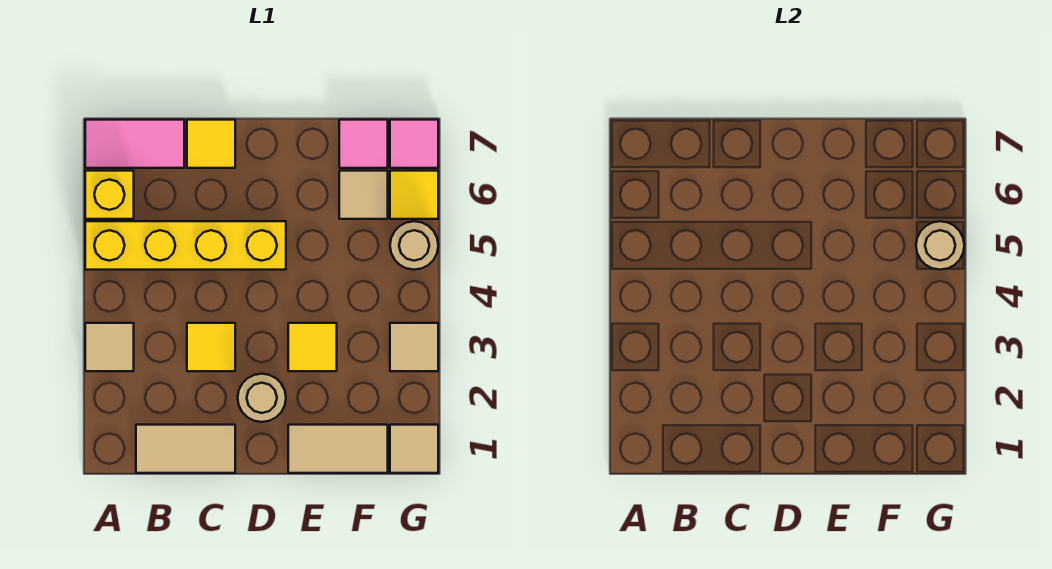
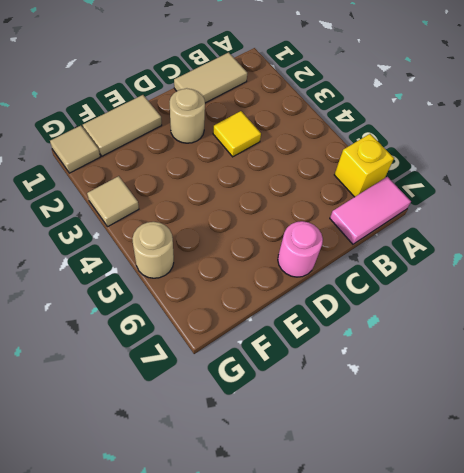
pink 1x1 round brick [278,221,323,277] -> none
none -> tan 1x1 tile [85,323,134,371]
none -> yellow 1x4 brick [85,221,286,270]
none -> yellow 1x1 tile [187,120,235,168]

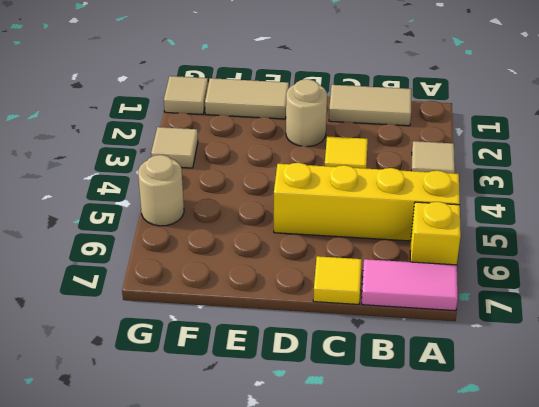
none -> yellow 1x1 tile [288,323,337,371]
none -> tan 1x1 tile [339,171,388,219]
none -> pink 1x1 tile [339,120,388,168]

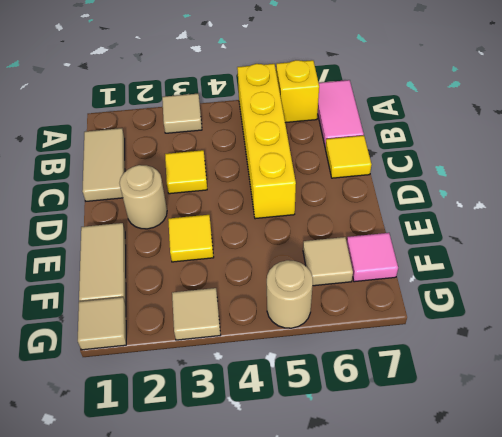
none -> yellow 1x1 tile [390,171,438,219]
none -> pink 1x1 tile [390,120,438,168]
none -> tan 1x1 round brick [916,221,964,270]

